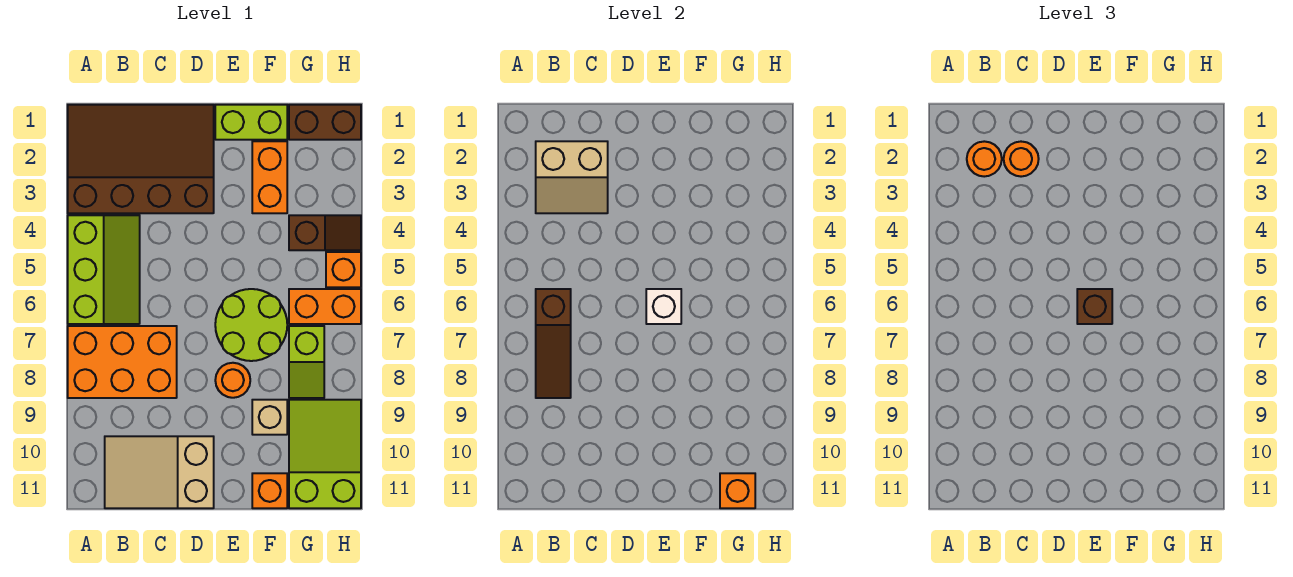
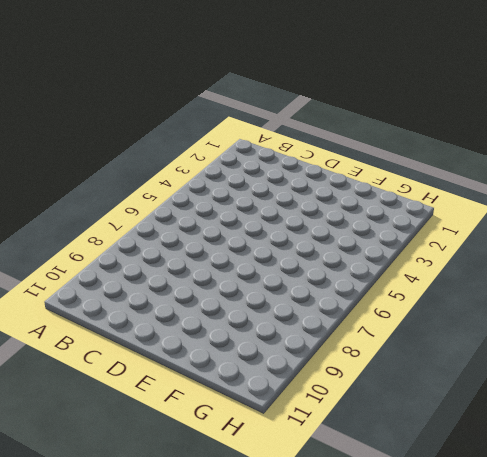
none -> brown 3x4 slope [68,105,214,213]
none -> lime 2x3 slope [68,215,140,324]
none -> orange 2x3 brick [68,326,177,398]

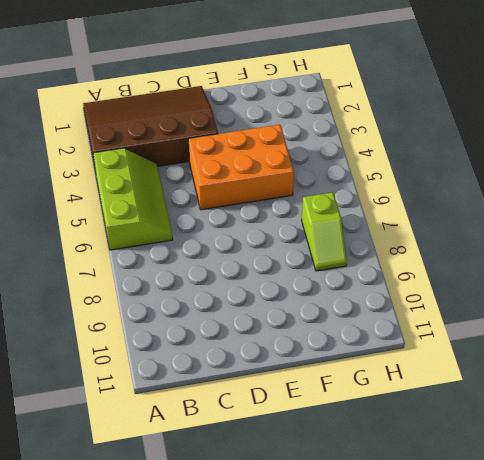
orange 2x3 brick [188,125,294,210] -> orange 2x3 brick moved to [68,326,177,398]
none -> tan 2x3 slope [105,436,214,508]
none -> lime 1x2 brick [215,105,287,140]
none -> lime 2x2 round brick [215,289,287,361]

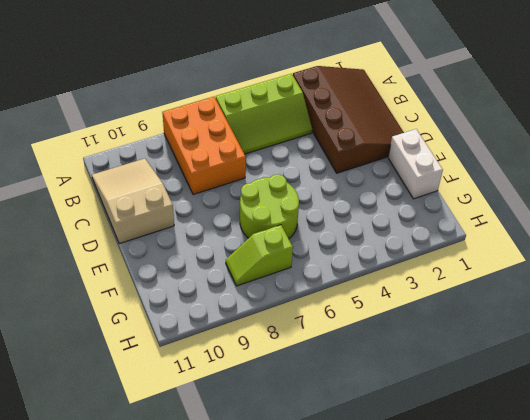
white 1x2 brick [388,129,443,199] -> lime 1x2 brick [215,105,287,140]
none -> orange 1x1 round brick [215,363,250,398]
none -> orange 1x2 brick [252,141,287,213]
none -> tan 1x1 brick [252,400,287,435]

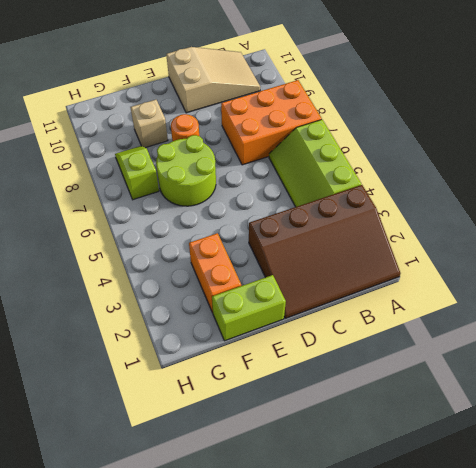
none -> orange 1x1 brick [252,473,287,508]
none -> brown 1x2 brick [289,105,361,140]
none -> brown 1x2 slope [289,215,361,250]

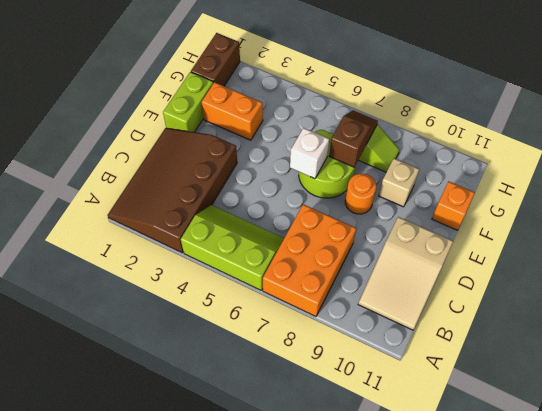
brown 1x2 slope [329,110,378,167] -> brown 1x2 slope moved to [289,215,361,250]
none -> orange 1x2 brick [289,289,361,324]
none -> lime 2x3 slope [289,400,361,508]
none -> orange 1x1 brick [326,252,361,287]

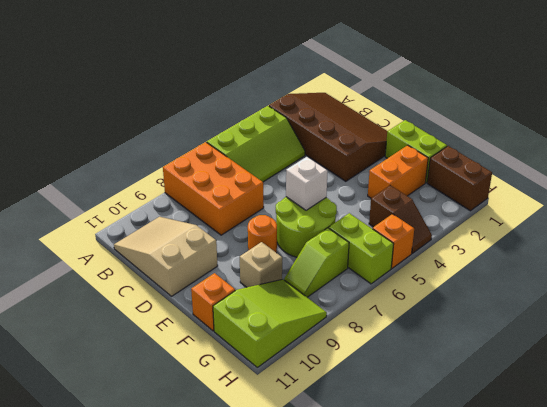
lime 1x2 brick [329,213,394,284] -> orange 1x2 brick [289,289,361,324]
none -> tan 2x2 slope [536,141,608,213]
none -> brown 1x3 slope [536,289,571,398]
none -> orange 1x1 brick [720,473,755,508]

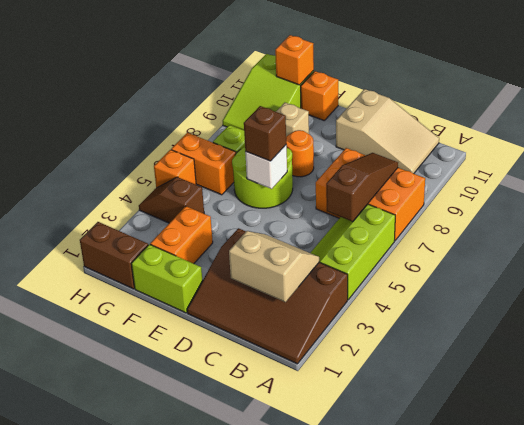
none -> orange 1x1 round brick [967,141,1002,177]
none -> orange 1x1 round brick [1004,142,1039,177]

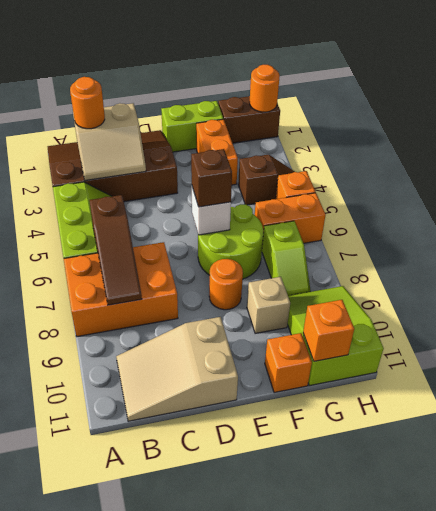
orange 1x1 round brick [250,65,280,112] -> orange 1x1 round brick moved to [1004,142,1039,177]

